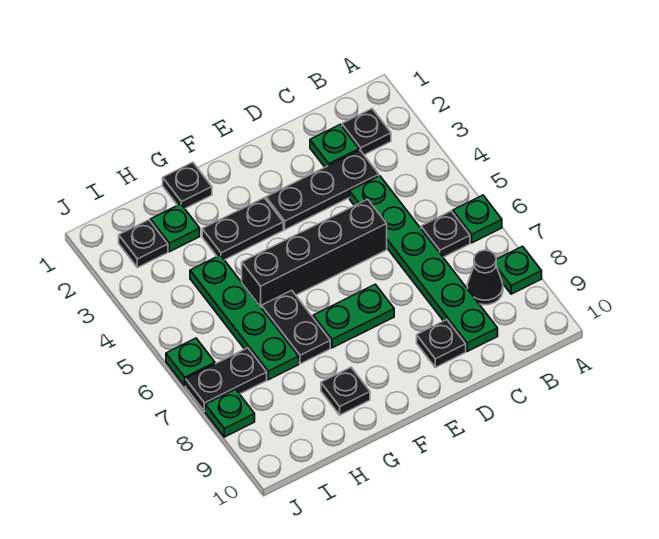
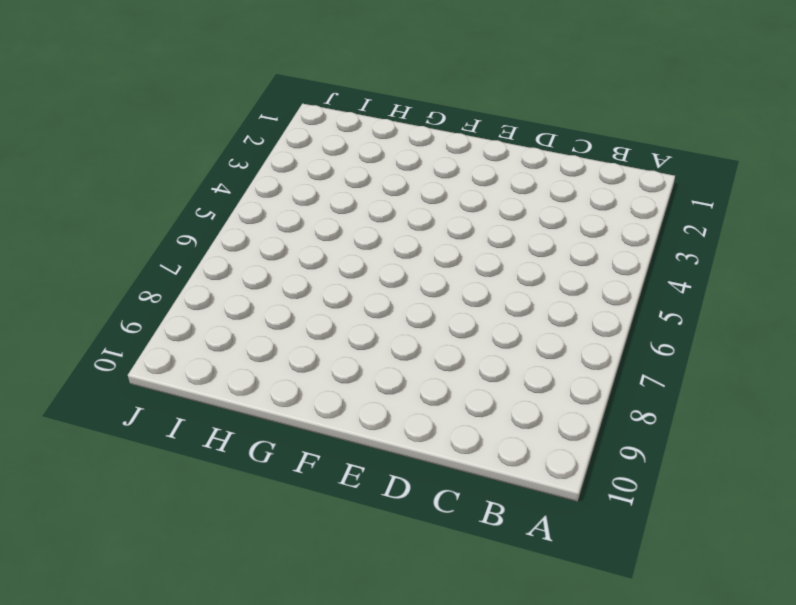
none -> green 1x1 plate [453,195,502,243]
none -> green 1x1 plate [496,246,542,294]
none -> black 1x1 plate [342,109,391,155]

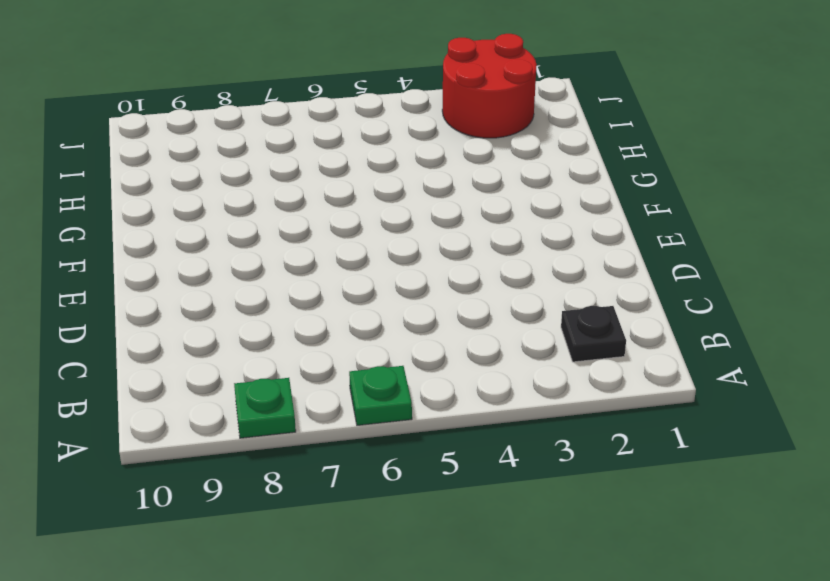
red 2x2 round brick [442,34,537,138] -> black 1x1 plate [119,220,168,268]
none -> black 1x1 plate [421,211,470,257]
none -> black 1x1 cone [467,250,503,305]
none -> green 1x1 plate [310,125,359,167]

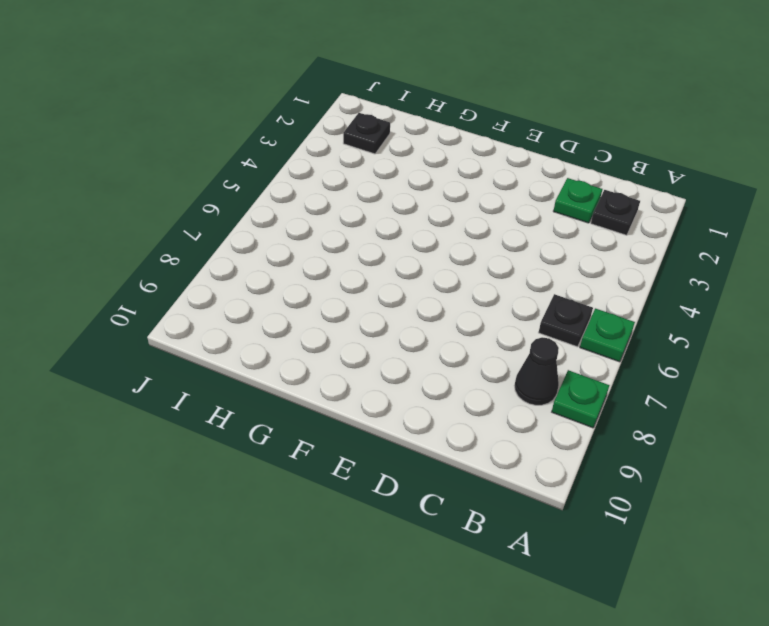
none -> black 1x3 plate [266,150,379,230]
none -> green 1x6 plate [350,176,498,351]
none -> black 1x4 brick [242,199,387,308]

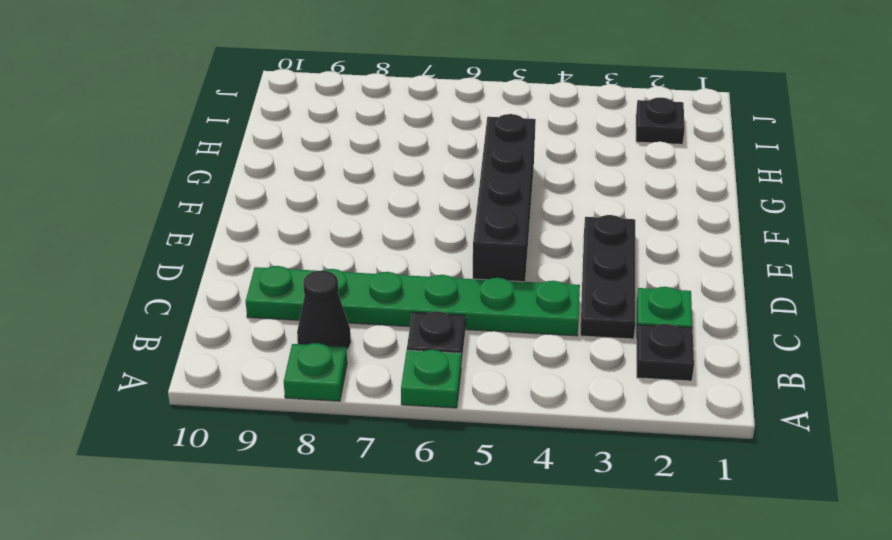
none -> black 1x1 plate [417,320,466,367]
none -> green 1x2 plate [313,284,394,348]
none -> black 1x2 plate [202,198,283,260]

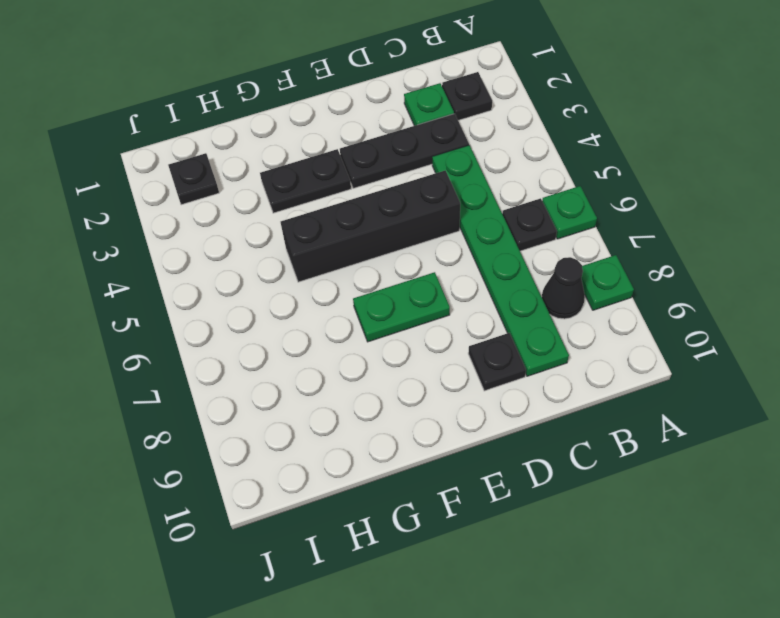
none -> black 1x1 plate [163,162,212,208]
none -> black 1x2 plate [262,290,330,364]
none -> black 1x1 plate [321,367,370,415]

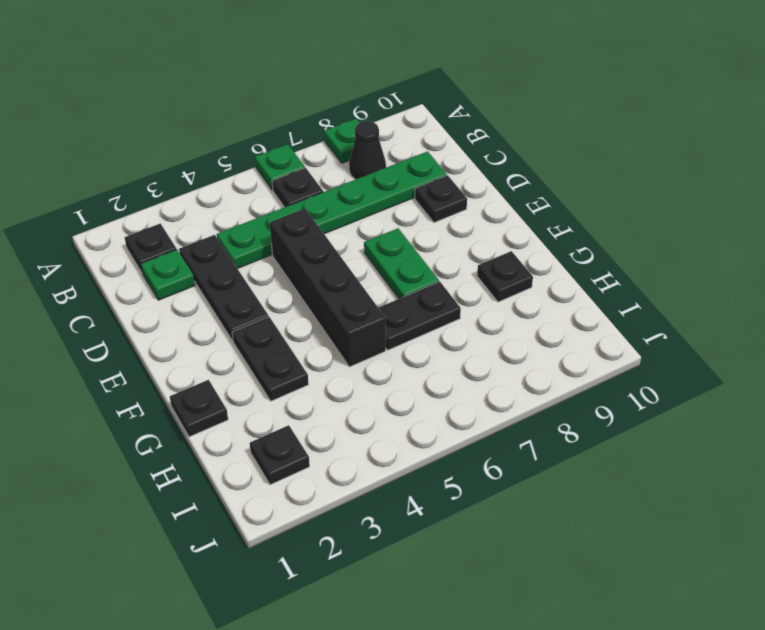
none -> green 1x1 plate [151,204,200,252]
none -> green 1x4 plate [190,255,299,380]
none -> black 1x2 plate [186,348,267,412]

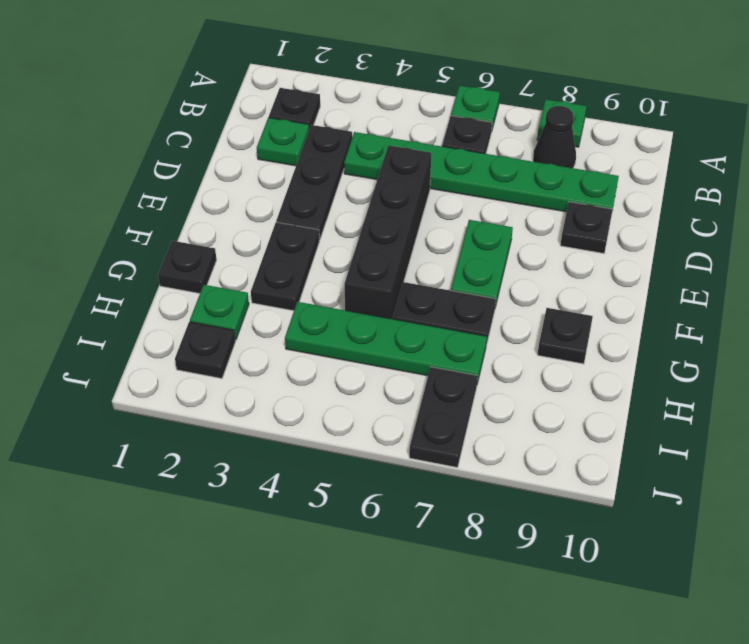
none -> green 1x1 plate [166,338,215,386]
none -> green 1x1 plate [205,389,255,437]

